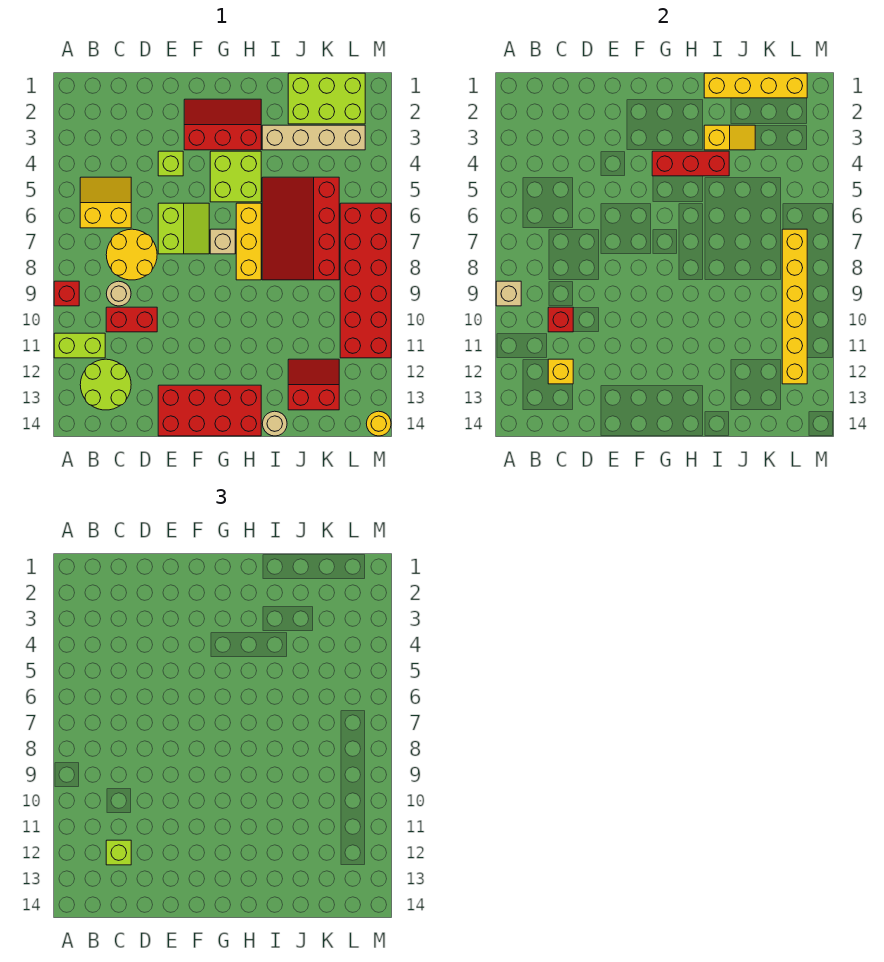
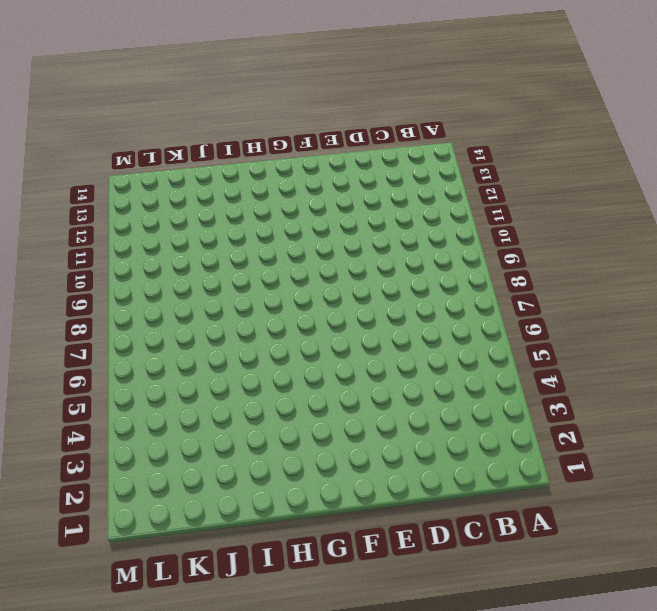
none -> red 1x1 brick [54,281,79,306]
none -> lime 1x2 brick [54,333,105,358]
none -> yellow 2x2 slope [80,177,131,228]

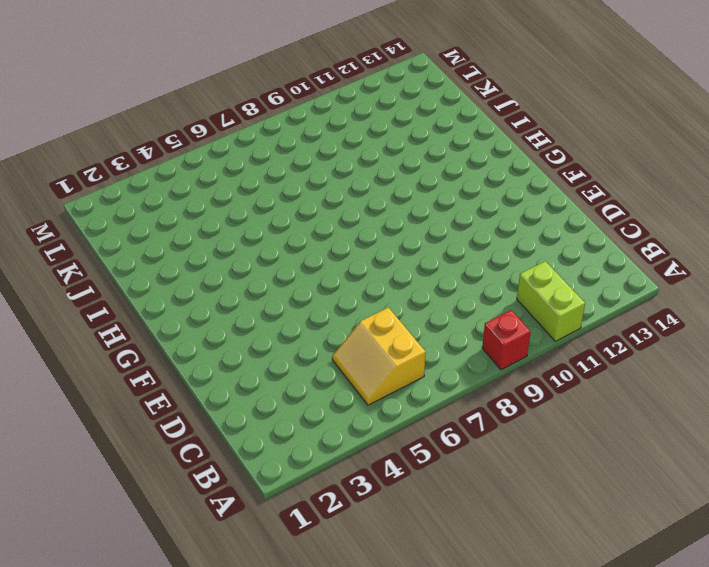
none -> lime 2x2 round brick [80,359,131,410]
none -> yellow 2x2 round brick [106,229,157,280]
none -> tan 1x1 round brick [106,281,131,306]

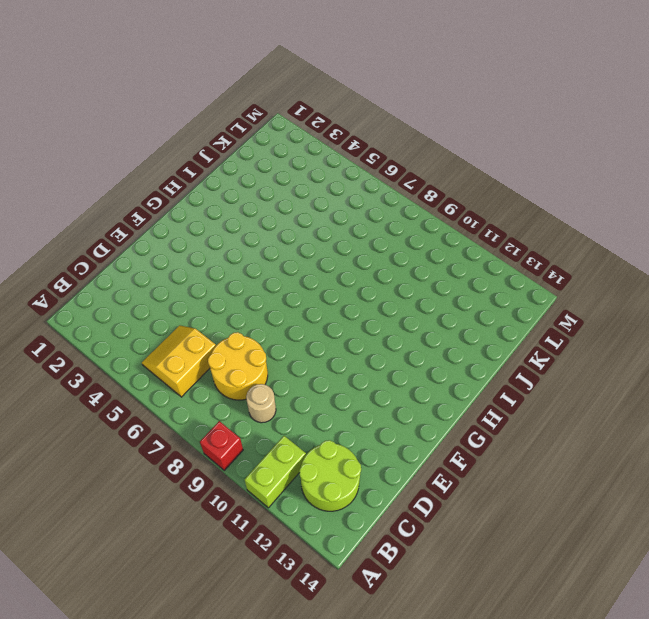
none -> red 1x2 brick [106,307,157,332]
none -> lime 1x1 brick [158,151,183,176]
none -> lime 2x2 slope [158,203,209,254]

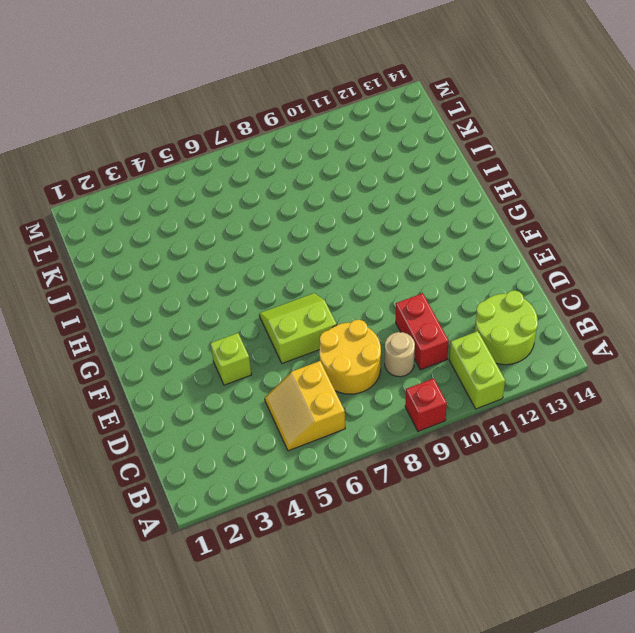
none -> red 2x4 brick [158,385,261,436]
none -> red 2x3 slope [184,99,261,150]
none -> lime 2x2 brick [210,151,261,202]

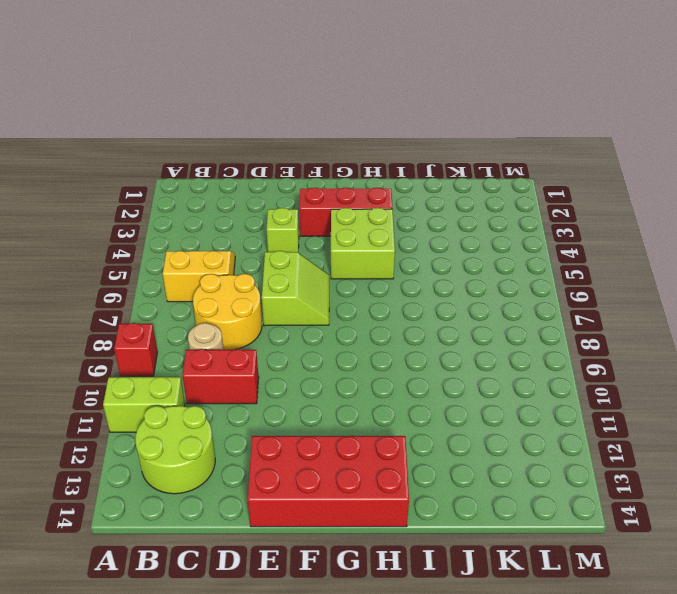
none -> tan 1x1 brick [210,229,235,254]
none -> yellow 1x3 brick [236,203,261,280]
none -> tan 1x4 brick [262,125,365,150]

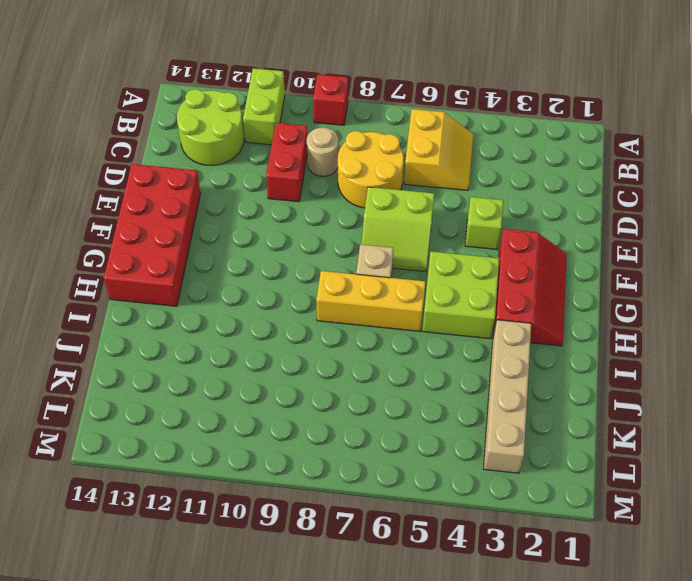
none -> red 3x4 slope [262,177,339,280]
none -> tan 1x1 round brick [262,411,287,436]
none -> lime 2x3 brick [288,73,365,124]

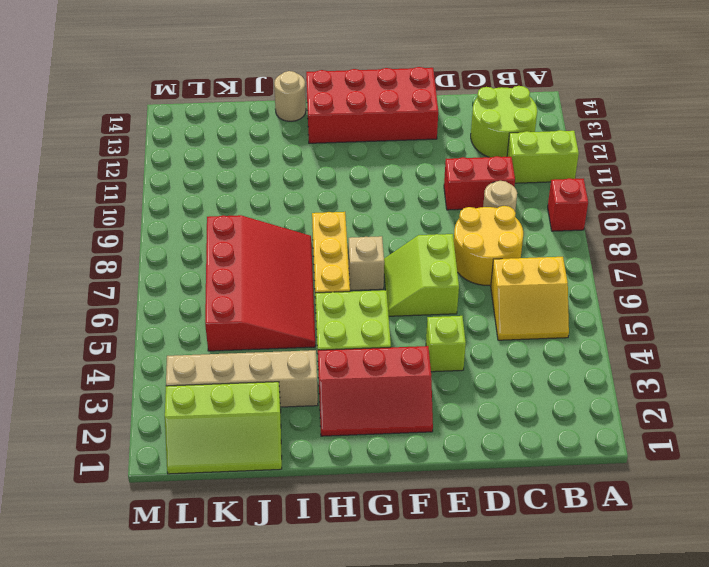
lime 2x3 slope [165,382,282,474] -> lime 2x3 brick [288,73,365,124]
none -> red 2x2 slope [288,359,339,410]
none -> red 2x6 brick [340,203,391,358]
none -> yellow 1x1 round brick [366,411,391,436]

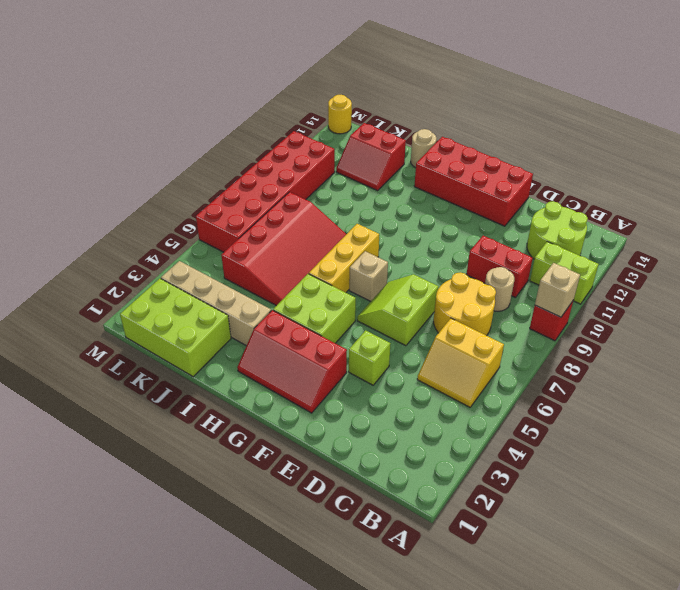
none -> red 1x1 brick [548,307,573,332]
none -> yellow 1x1 brick [548,359,573,384]
none -> red 1x3 brick [652,151,729,176]

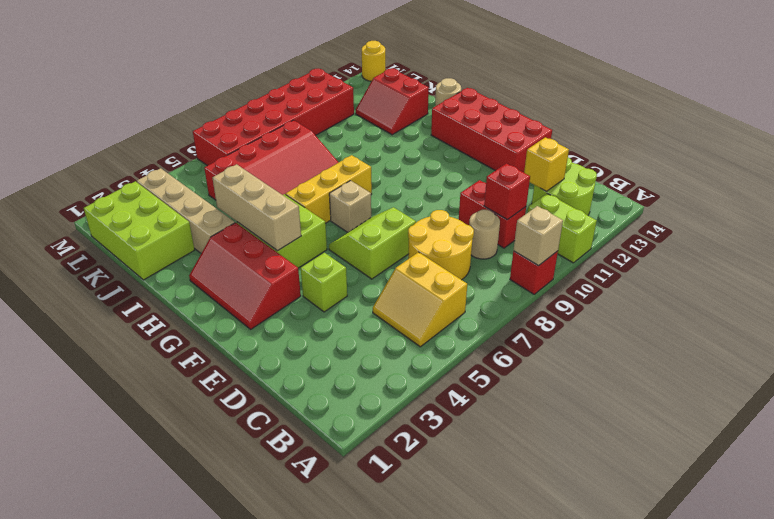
tan 1x3 brick [213,164,301,251] -> red 1x3 brick [652,151,729,176]
none -> yellow 1x4 brick [704,73,807,98]
none -> yellow 1x2 slope [704,125,755,150]
none -> yellow 1x6 brick [782,229,807,384]

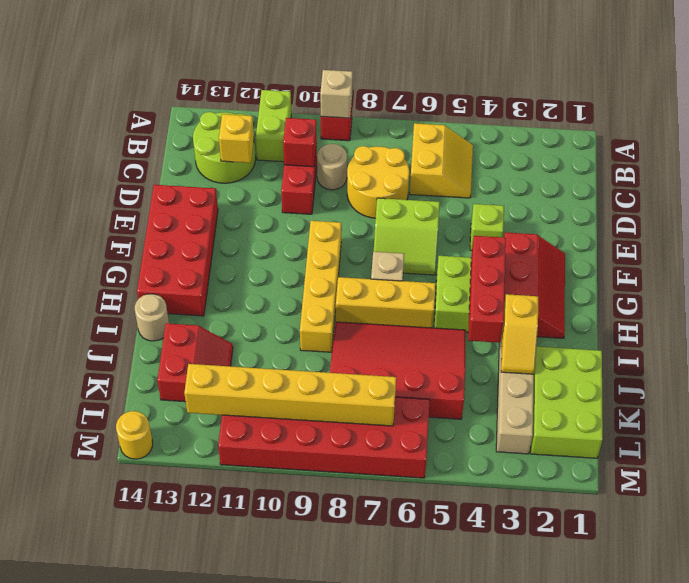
yellow 1x4 brick [300,221,341,352] -> yellow 1x4 brick moved to [704,73,807,98]
none -> lime 1x1 brick [106,840,131,865]

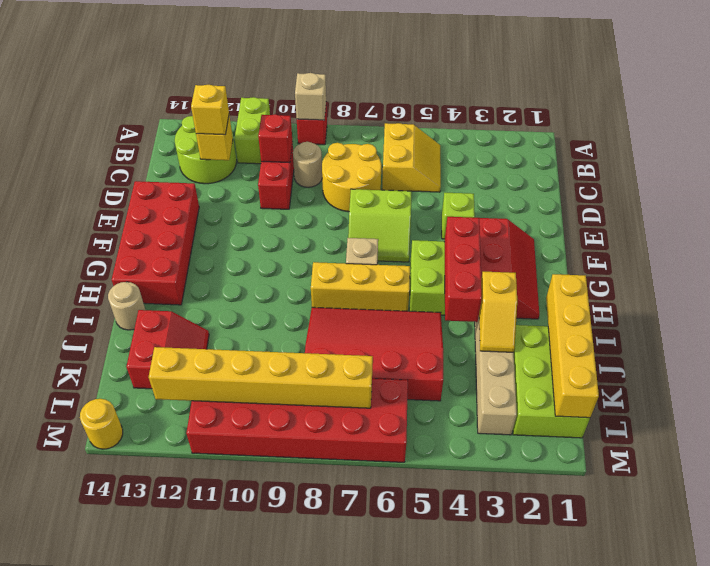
yellow 1x1 brick [191,85,229,135] -> lime 1x1 brick [106,840,131,865]

